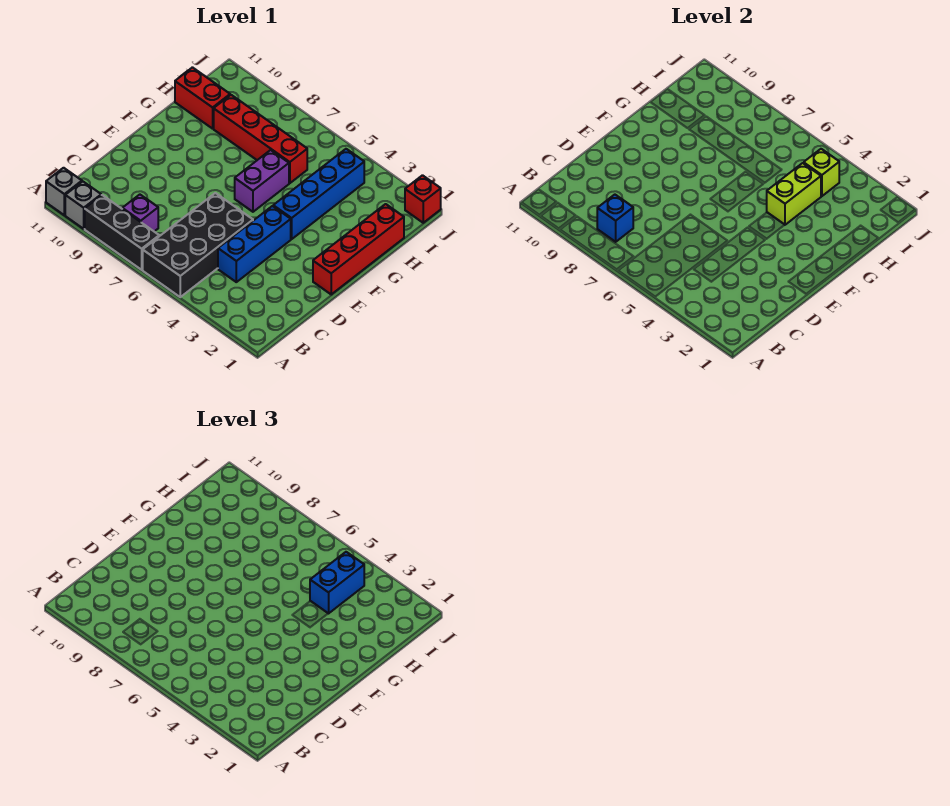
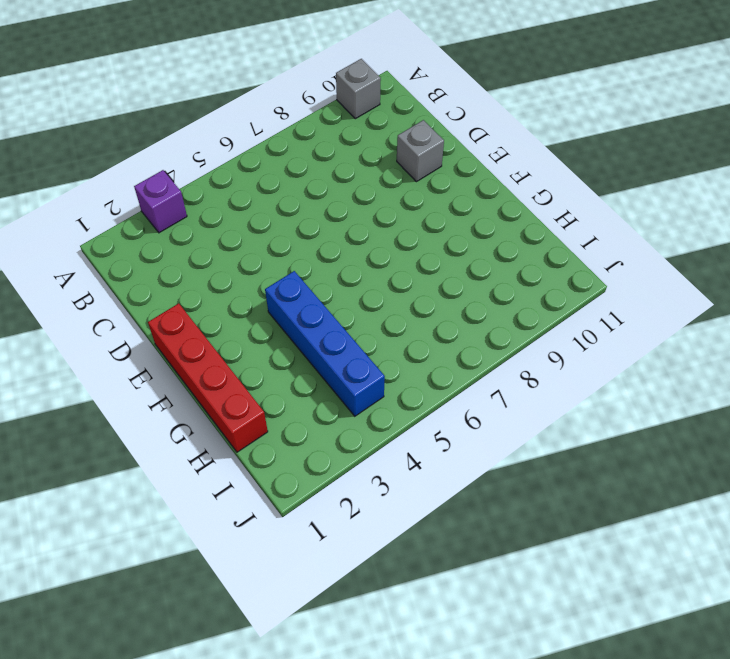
purple 1x1 brick [134,170,187,233] -> purple 1x1 brick moved to [122,195,158,231]
grey 1x1 brick [397,120,444,182] -> grey 1x1 brick moved to [46,168,82,215]
none -> black 2x4 brick [143,193,253,297]
none -> black 1x3 brick [85,195,159,270]
none -> blue 1x3 brick [218,206,291,282]

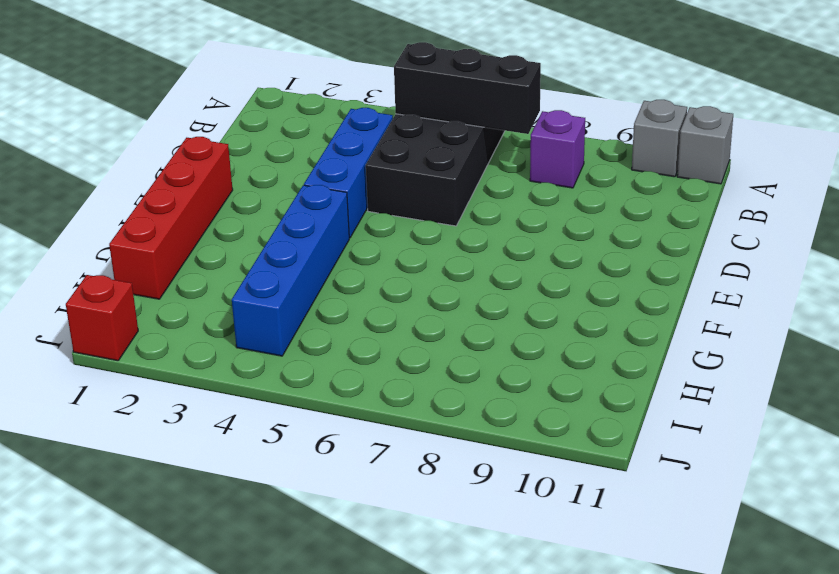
black 1x3 brick [394,42,541,134] -> black 1x3 brick moved to [85,195,159,270]
none -> purple 1x2 brick [235,150,289,212]
none -> red 1x4 brick [214,95,307,183]
none -> red 1x2 brick [175,67,230,129]

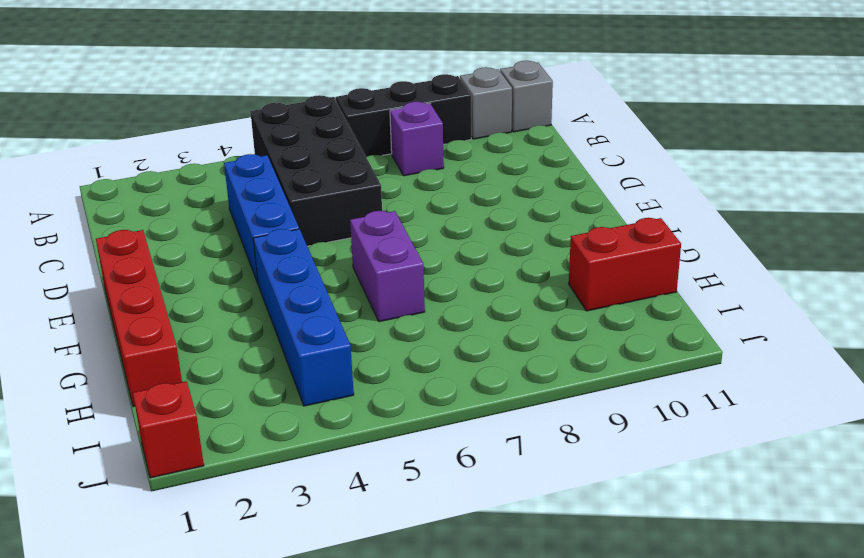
none -> red 1x4 brick [214,95,307,183]
none -> blue 1x1 brick [597,195,633,242]
none -> lime 1x2 brick [767,163,821,225]

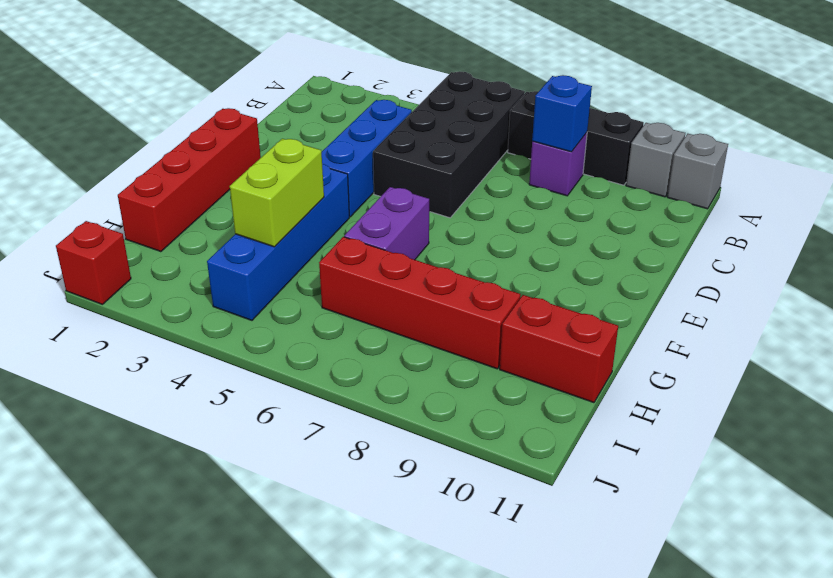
none -> lime 1x1 brick [804,149,839,196]
none -> blue 1x2 brick [310,552,364,614]

